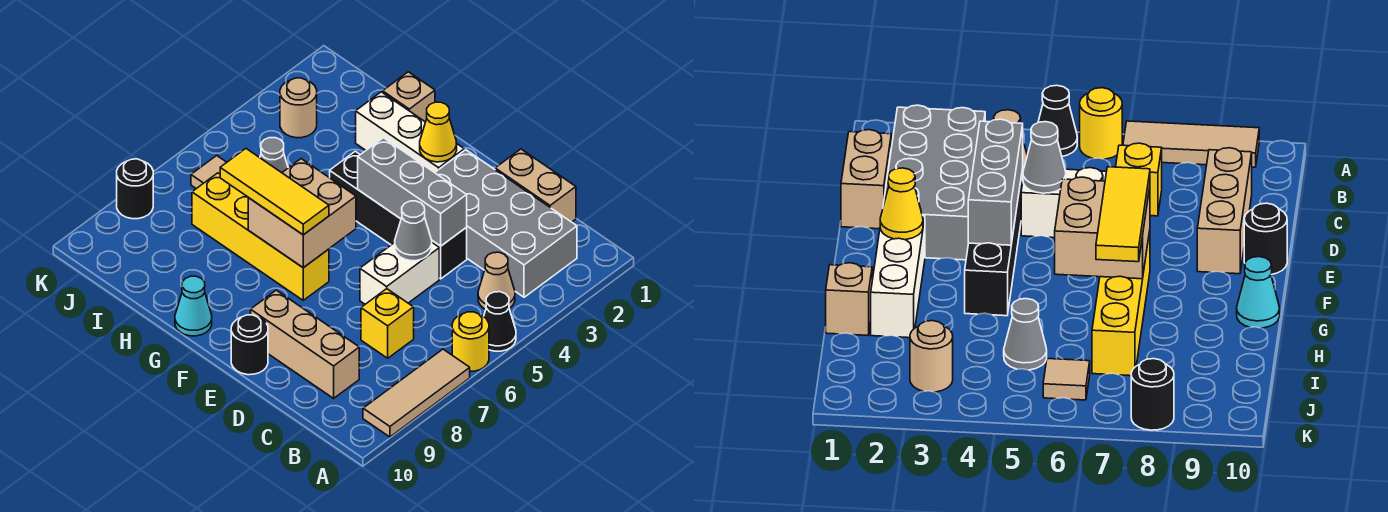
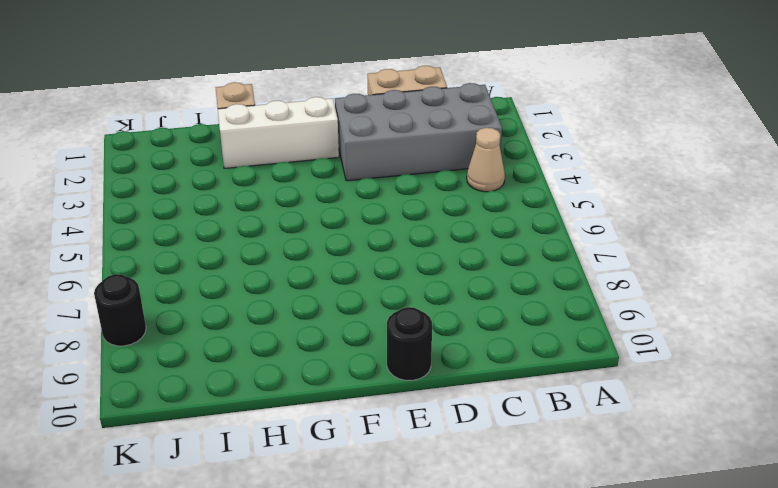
none -> black 1x1 cone [484,292,516,351]
none -> yellow 1x1 round brick [452,312,489,371]
none -> tan 1x3 tile [363,349,470,437]

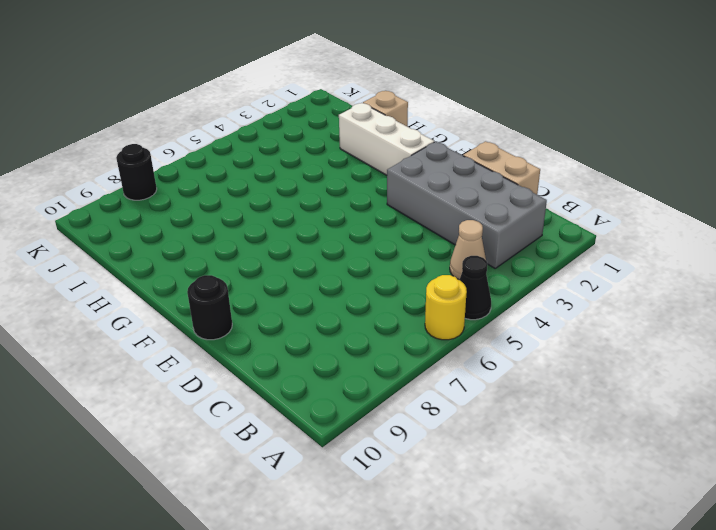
none -> tan 1x3 tile [363,349,470,437]
none -> yellow 1x1 brick [361,289,414,358]
none -> tan 1x3 brick [251,290,359,398]

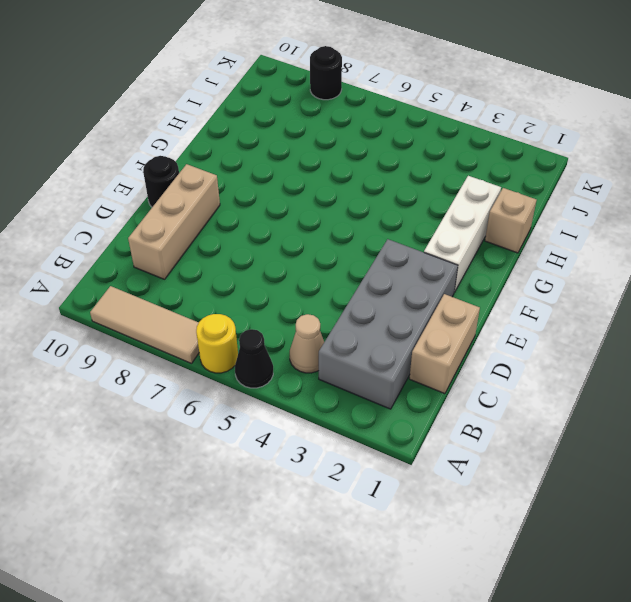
none -> yellow 1x1 brick [361,289,414,358]
none -> black 1x4 brick [330,151,467,279]
none -> white 1x2 brick [360,243,439,304]

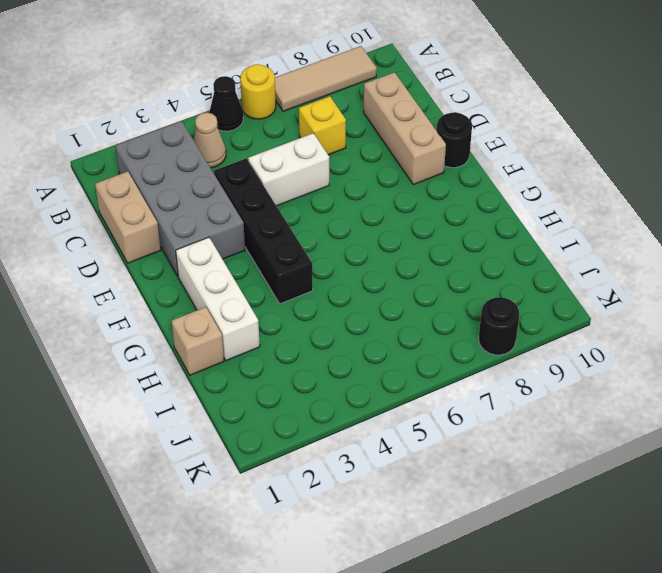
none -> yellow 1x4 brick [192,173,329,300]
none -> cyan 1x1 cone [175,276,212,336]
none -> grey 1x1 cone [260,138,288,173]

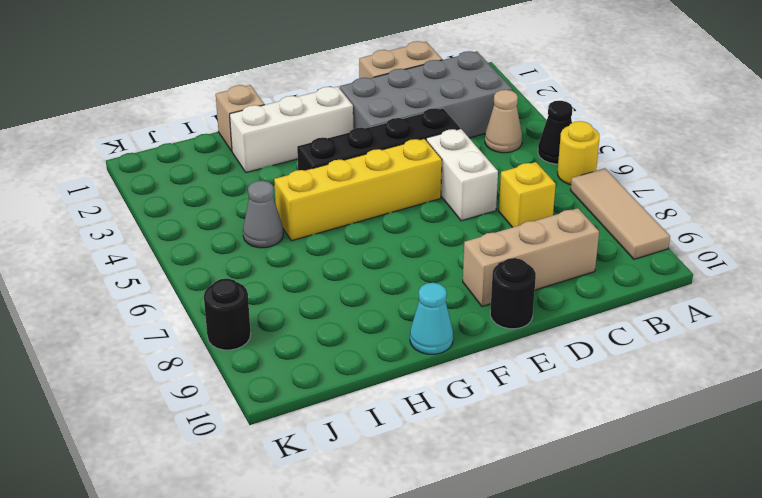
yellow 1x4 brick [274,139,442,241] -> yellow 1x4 brick moved to [192,173,329,300]
none -> tan 1x1 round brick [280,78,317,138]
none -> tan 1x1 tile [191,156,227,189]
none -> grey 1x3 brick [358,138,467,246]

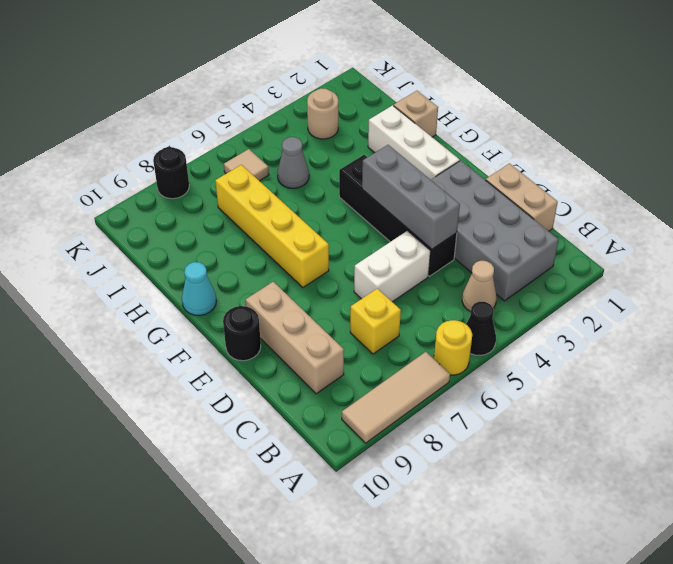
none -> grey 1x1 cone [395,201,432,261]
none -> yellow 1x1 cone [420,102,457,162]
none -> tan 2x2 brick [248,159,356,268]

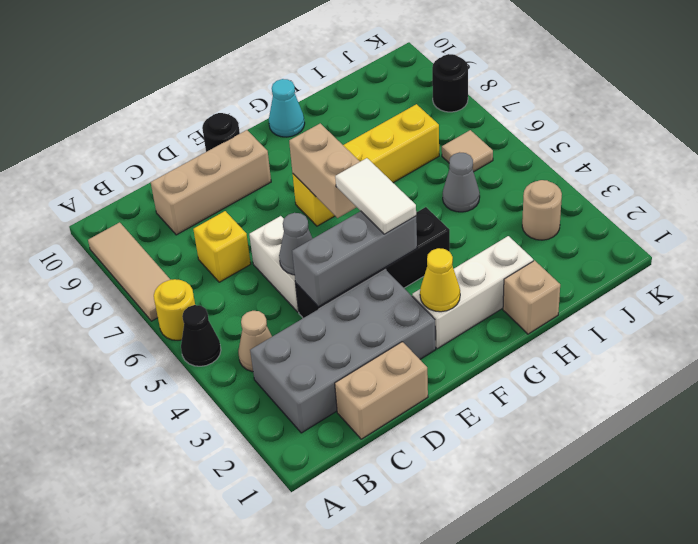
white 1x2 tile [335,158,416,234] -> none
tan 1x2 brick [289,123,360,218] -> tan 2x2 brick [248,159,356,268]
none -> yellow 1x3 tile [220,149,329,235]

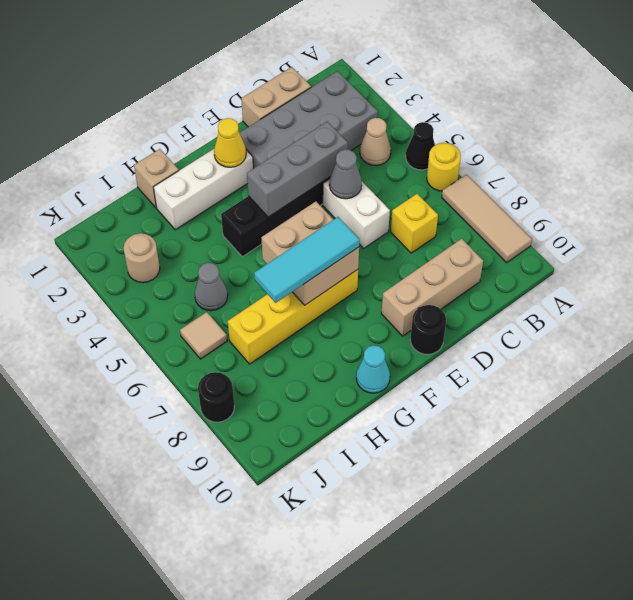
cyan 1x3 tile [254,217,360,303] -> yellow 1x3 tile [220,149,329,235]

